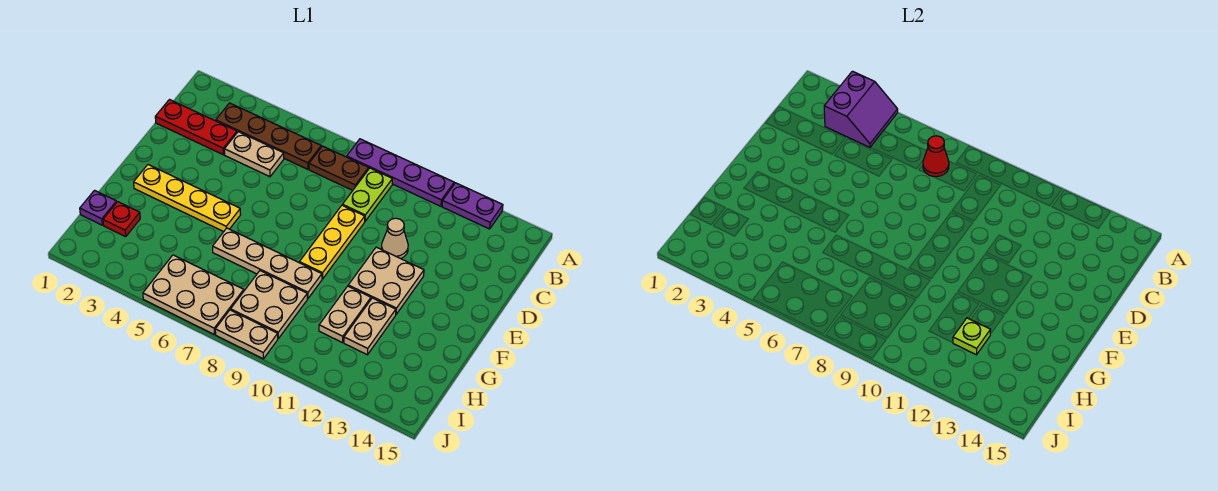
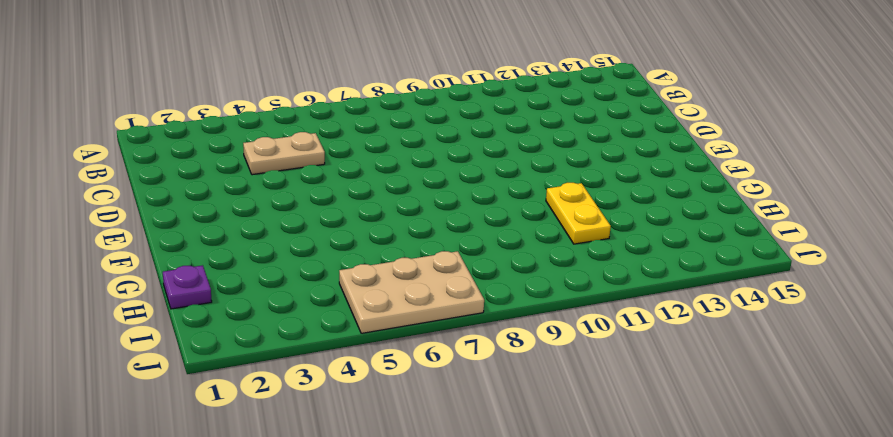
yellow 1x2 plate [546,183,611,244] -> tan 1x2 plate [319,286,371,343]
none -> purple 1x4 plate [347,139,454,206]
none -> purple 1x2 plate [442,183,503,229]
none -> brown 1x4 plate [216,103,321,169]

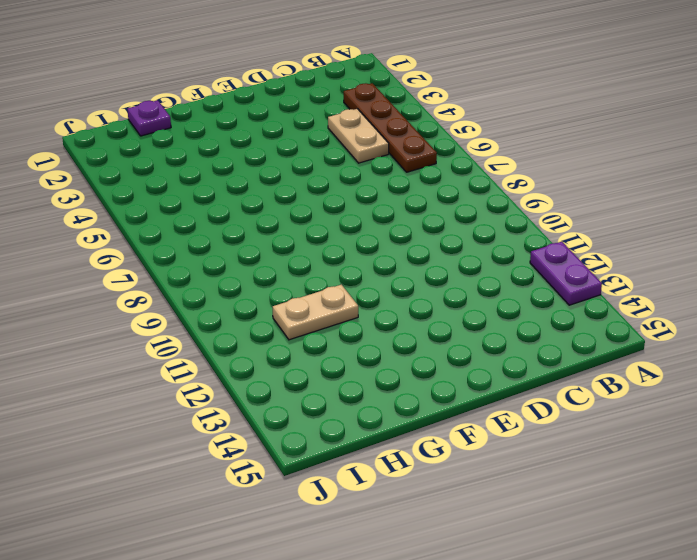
none -> purple 1x4 plate [347,139,454,206]
none -> brown 1x2 plate [309,146,369,190]
none -> lime 1x2 plate [342,168,392,221]

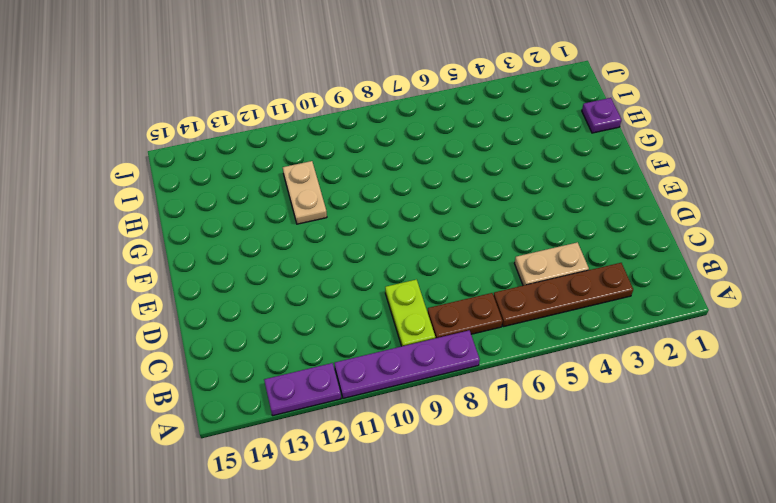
none -> red 1x3 plate [155,100,237,155]
none -> yellow 1x3 plate [299,205,365,279]
none -> tan 1x1 cone [382,218,408,259]

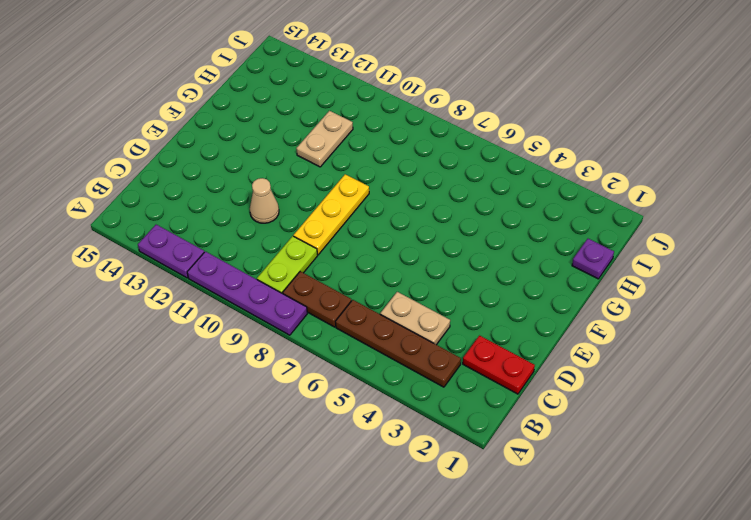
red 1x2 plate [463,336,535,394] -> red 1x3 plate [155,100,237,155]
none -> tan 2x2 plate [348,247,424,314]
none -> yellow 1x4 plate [134,165,241,232]
none -> tan 1x4 plate [213,228,322,299]

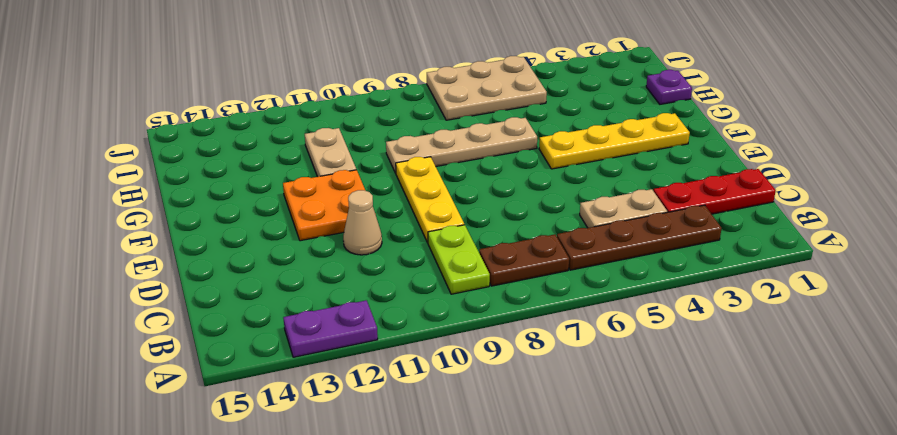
orange 2x2 plate [283,170,365,241] -> tan 2x2 plate [348,247,424,314]
none -> purple 1x4 plate [347,139,454,206]
none -> tan 1x2 plate [344,298,396,355]
none -> red 1x1 plate [103,202,140,237]

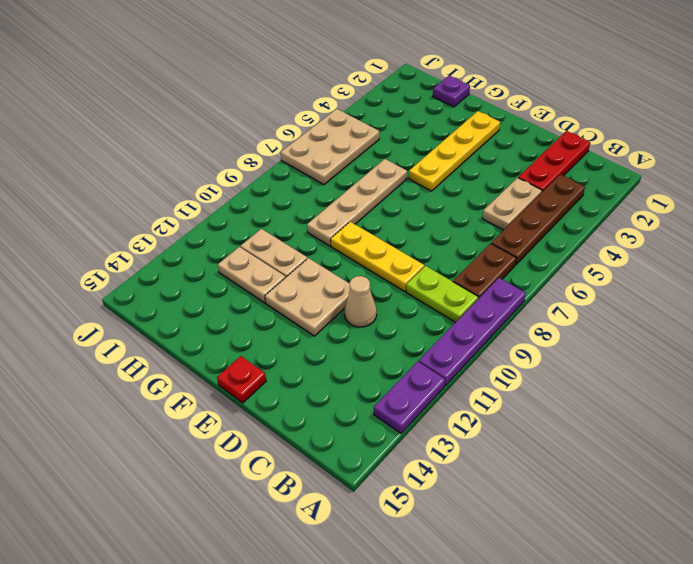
red 1x1 plate [217,356,266,403] -> red 1x1 plate moved to [103,202,140,237]
none -> tan 2x2 plate [231,271,307,338]
none -> tan 1x2 plate [215,310,278,359]
none -> purple 2x2 slope [824,71,898,147]

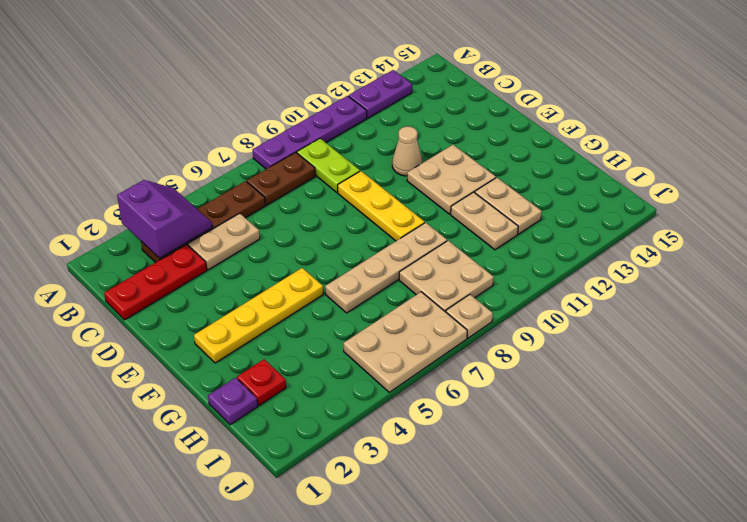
tan 1x1 plate [446,295,493,338] -> tan 1x2 plate [215,310,278,359]
none -> red 1x1 cone [923,136,949,177]
none -> lime 1x1 plate [953,318,990,355]

